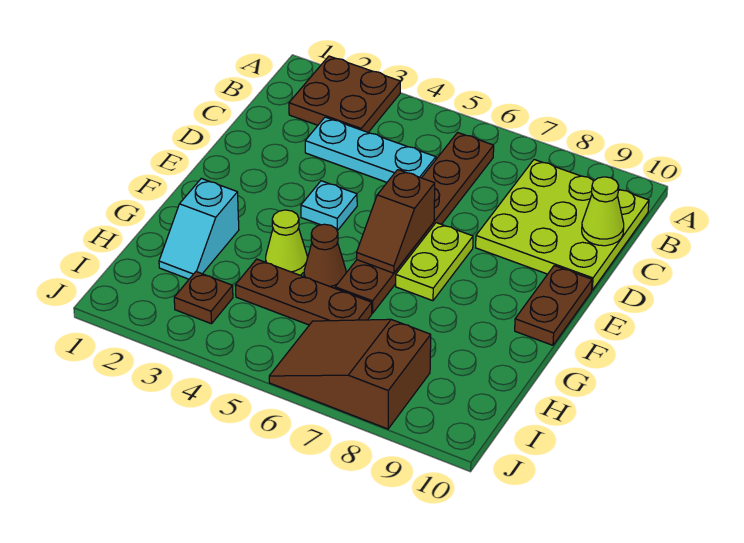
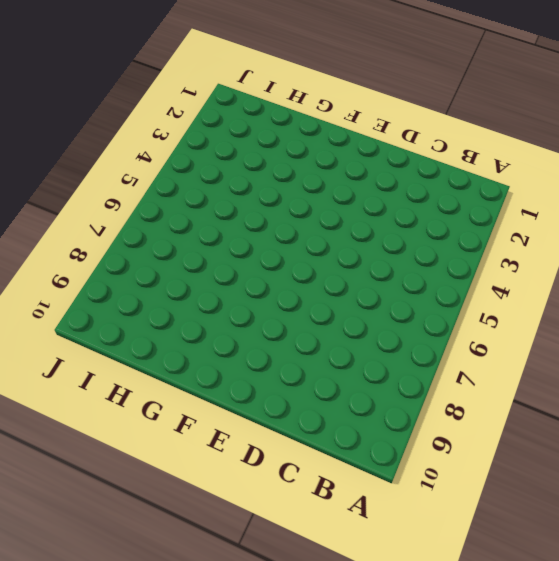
none -> brown 2x2 plate [289,56,400,132]
none -> brown 1x6 plate [335,132,494,313]
none -> lime 3x3 plate [476,160,649,290]

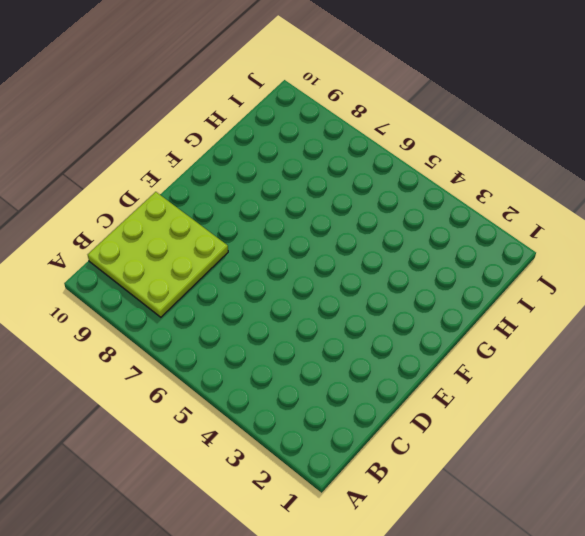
none -> brown 2x2 plate [289,56,400,132]
none -> brown 1x6 plate [335,132,494,313]
none -> cyan 1x3 plate [305,117,436,182]

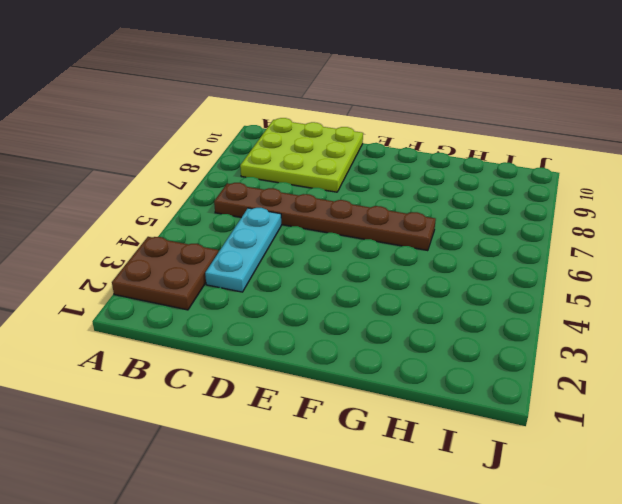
none -> cyan 1x1 plate [301,181,357,231]
none -> lime 1x2 plate [396,223,473,301]
none -> brown 1x2 plate [515,266,592,345]

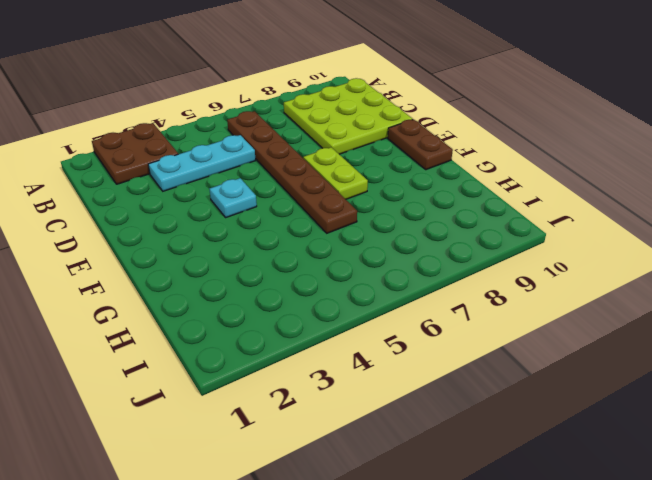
none -> cyan 1x2 slope [159,178,239,279]
none -> lime 1x1 cone [266,210,307,275]
none -> brown 1x1 cone [304,224,346,288]

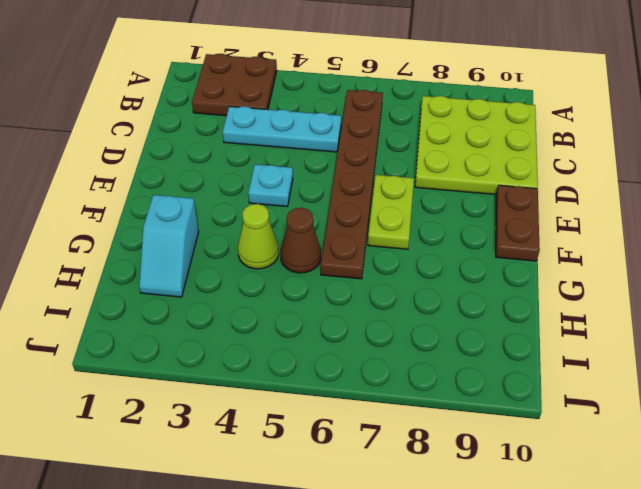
none -> brown 1x3 plate [235,259,372,325]
none -> brown 1x1 plate [174,272,233,324]
none -> brown 2x3 slope [269,319,431,429]

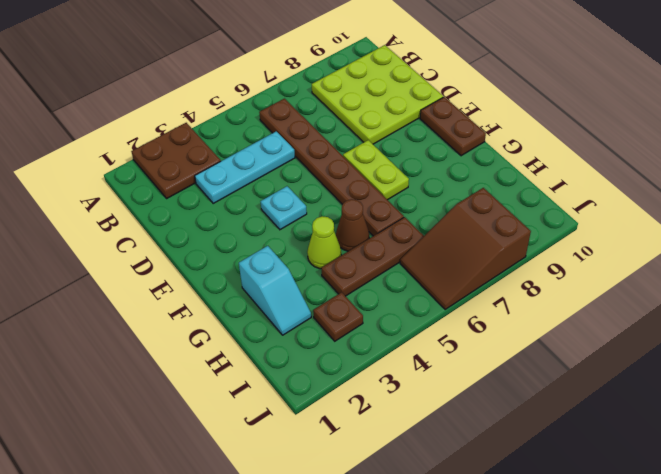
none -> lime 1x1 cone [582,177,624,246]
none -> brown 1x2 slope [357,170,435,273]

